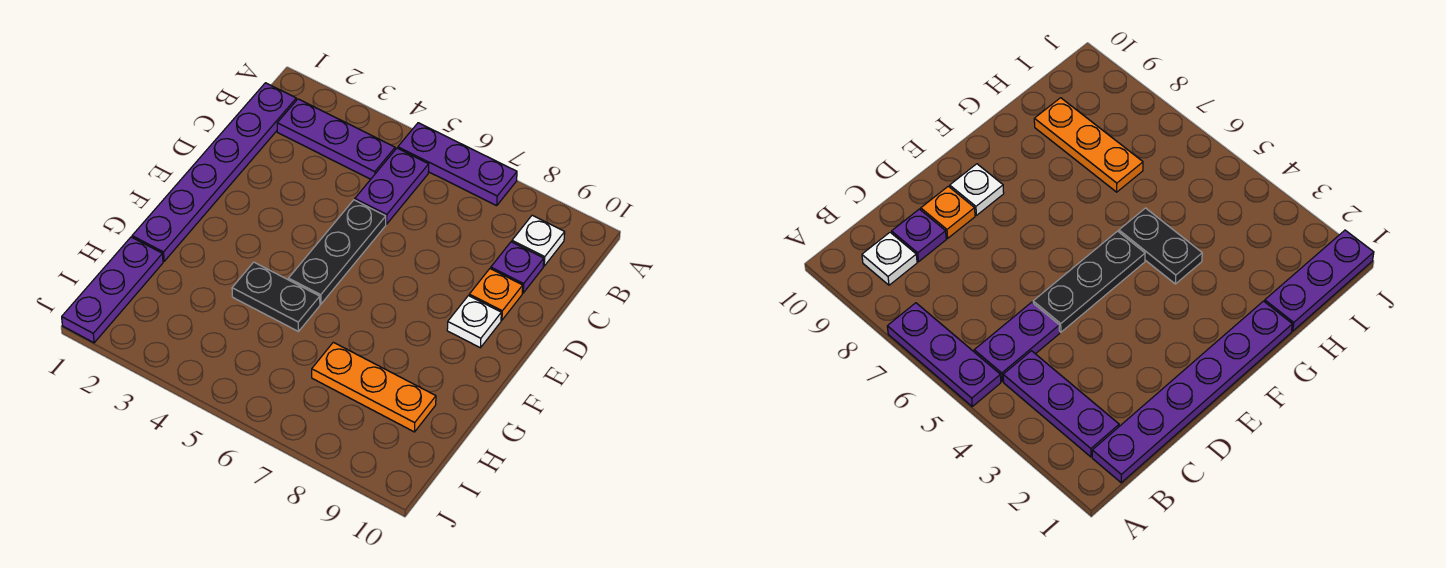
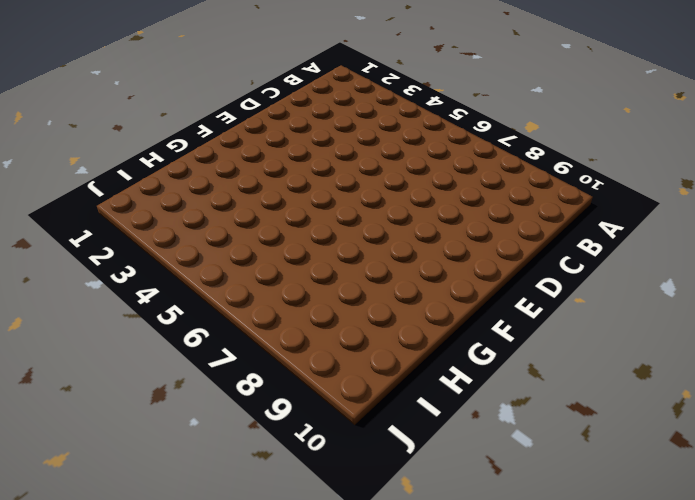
none -> purple 1x3 plate [398,123,517,206]
none -> purple 1x6 plate [132,83,296,261]
none -> purple 1x3 plate [277,99,395,179]

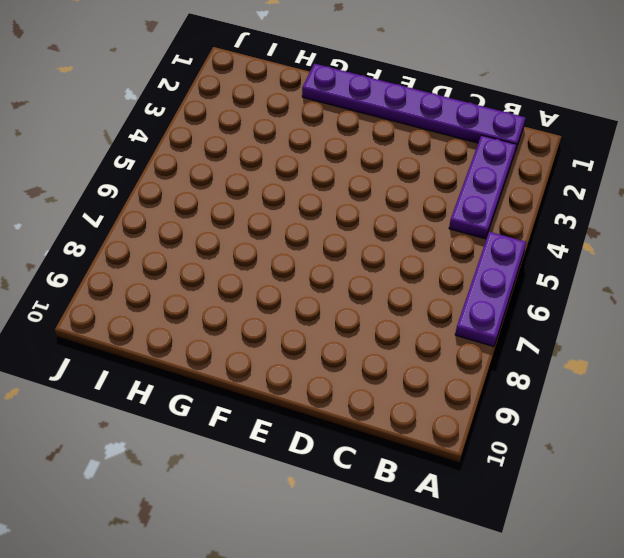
none -> purple 1x2 plate [355,148,429,224]
none -> white 1x1 plate [512,215,565,266]
none -> purple 1x1 plate [491,242,544,293]

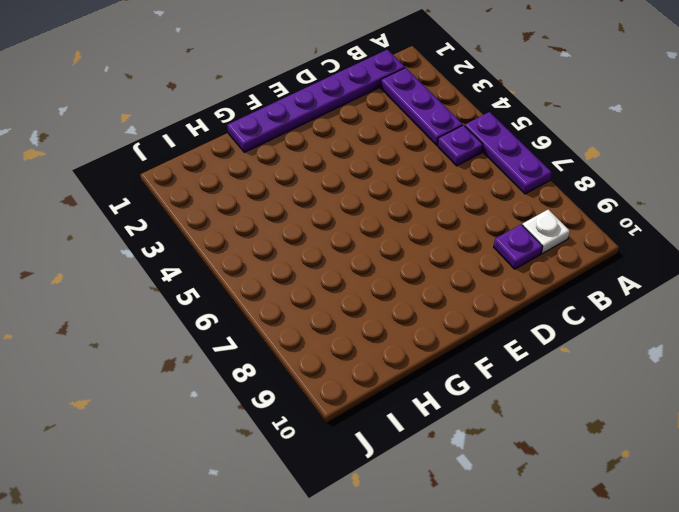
purple 1x1 plate [438,125,483,166] -> purple 1x2 plate [355,148,429,224]
none -> black 1x3 plate [289,200,386,304]
none -> orange 1x1 plate [469,269,523,320]
none -> white 1x1 plate [447,296,501,348]

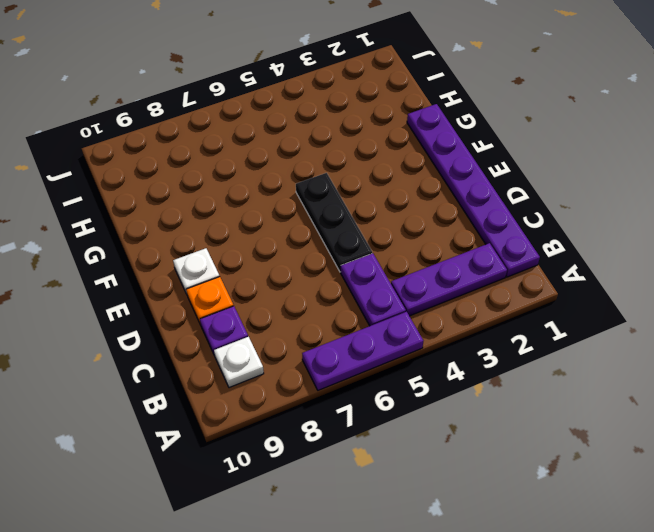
none -> black 1x2 plate [232,262,320,332]
none -> purple 1x3 plate [62,237,163,343]
none -> orange 1x3 plate [312,342,436,432]

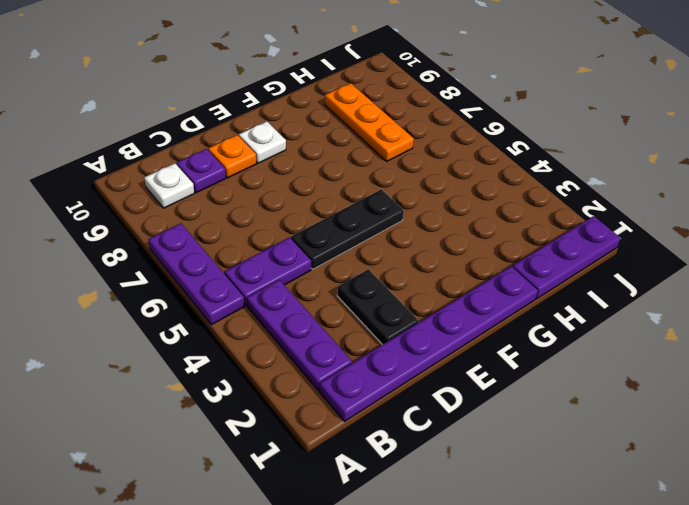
black 1x2 plate [337,269,419,345] -> black 1x2 plate moved to [232,262,320,332]

